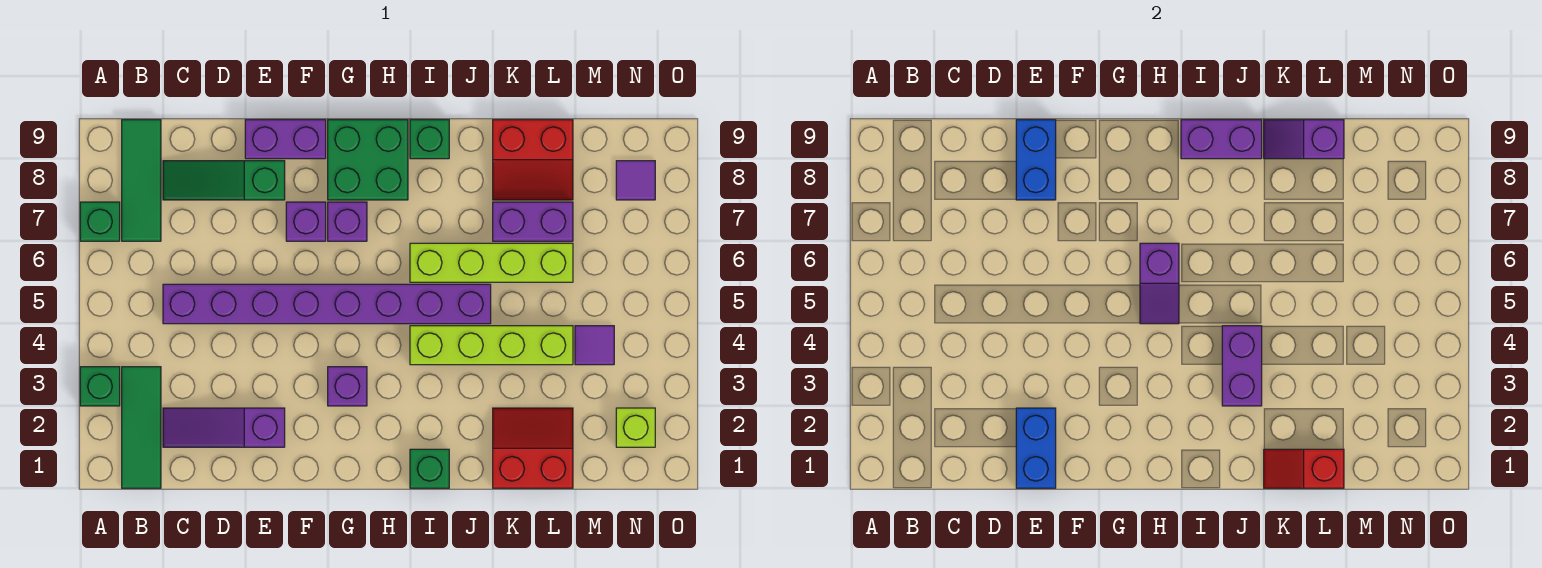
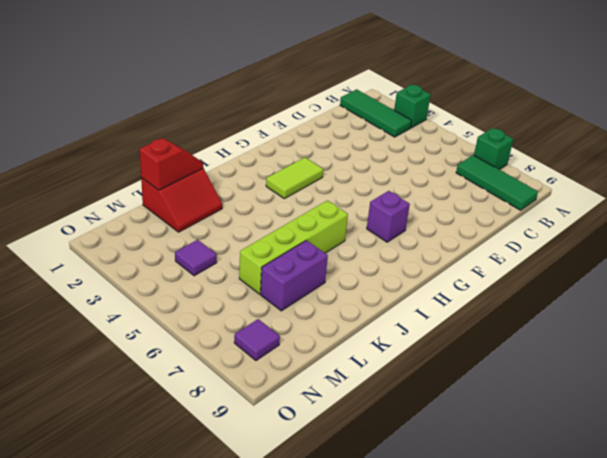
lime 1x2 tile [266,157,323,199] -> purple 1x1 brick [328,367,367,406]
none -> purple 1x3 slope [163,408,285,447]
none -> purple 1x8 brick [163,284,491,324]
none -> green 1x3 slope [163,161,285,200]

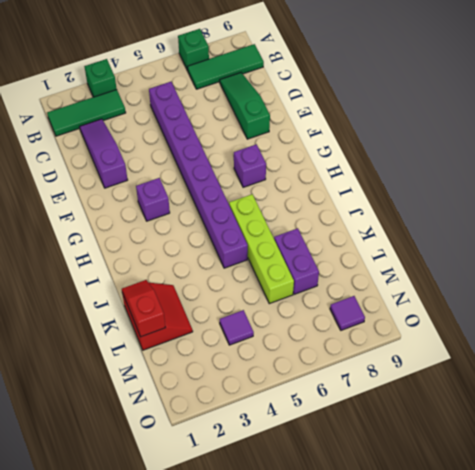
none -> purple 1x2 brick [245,120,326,159]
none -> purple 1x1 brick [286,202,326,241]
none -> green 2x2 brick [328,120,408,200]

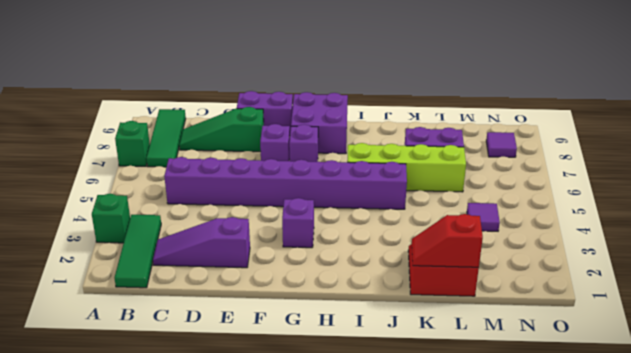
purple 2x2 brick [291,92,348,154] -> green 2x2 brick [328,120,408,200]
none -> green 1x1 brick [410,449,449,488]
none -> lime 1x4 brick [410,326,573,365]
none -> green 1x1 brick [410,120,449,159]

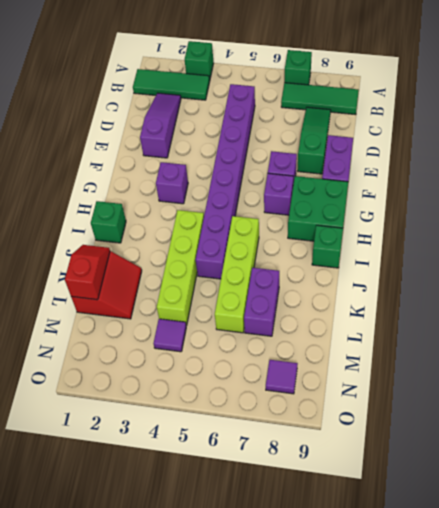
none -> red 2x2 slope [493,120,573,200]
none -> lime 1x1 brick [616,408,655,447]
none -> blue 1x2 brick [1016,408,1056,488]

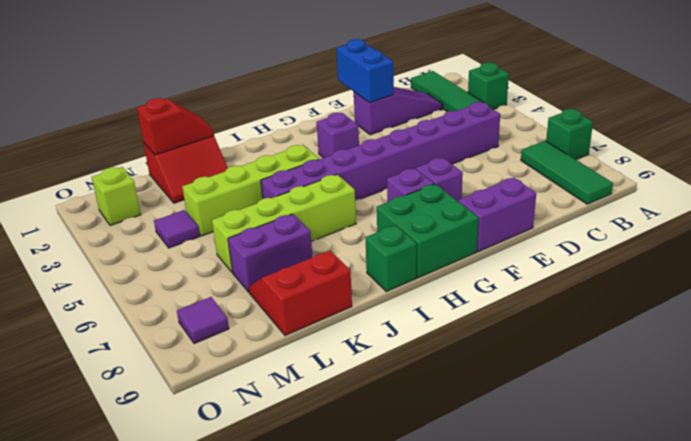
none -> green 1x3 slope [163,161,285,200]
none -> green 1x1 brick [410,449,449,488]
none -> blue 1x2 brick [1016,120,1056,200]

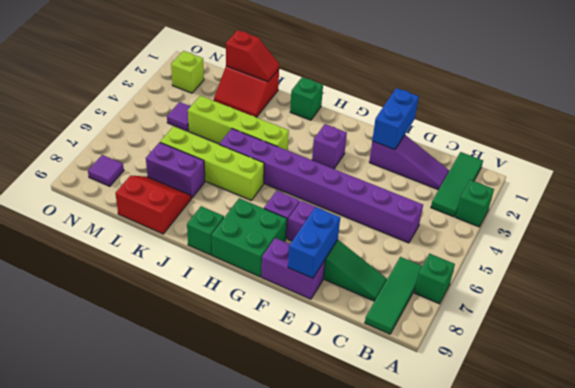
none -> purple 1x2 slope [1140,243,1179,324]
none -> purple 1x2 brick [1181,120,1262,159]
none -> purple 1x2 brick [1222,326,1262,406]

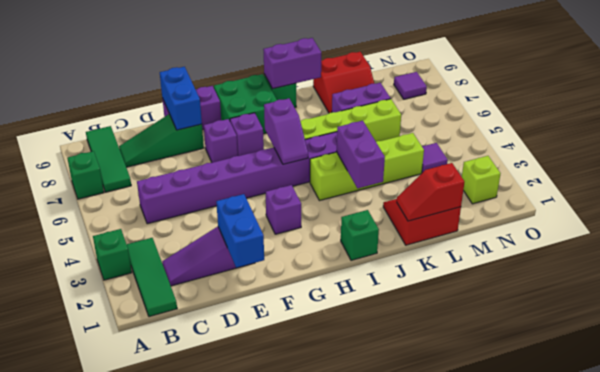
none -> purple 1x2 slope [1264,120,1344,159]

